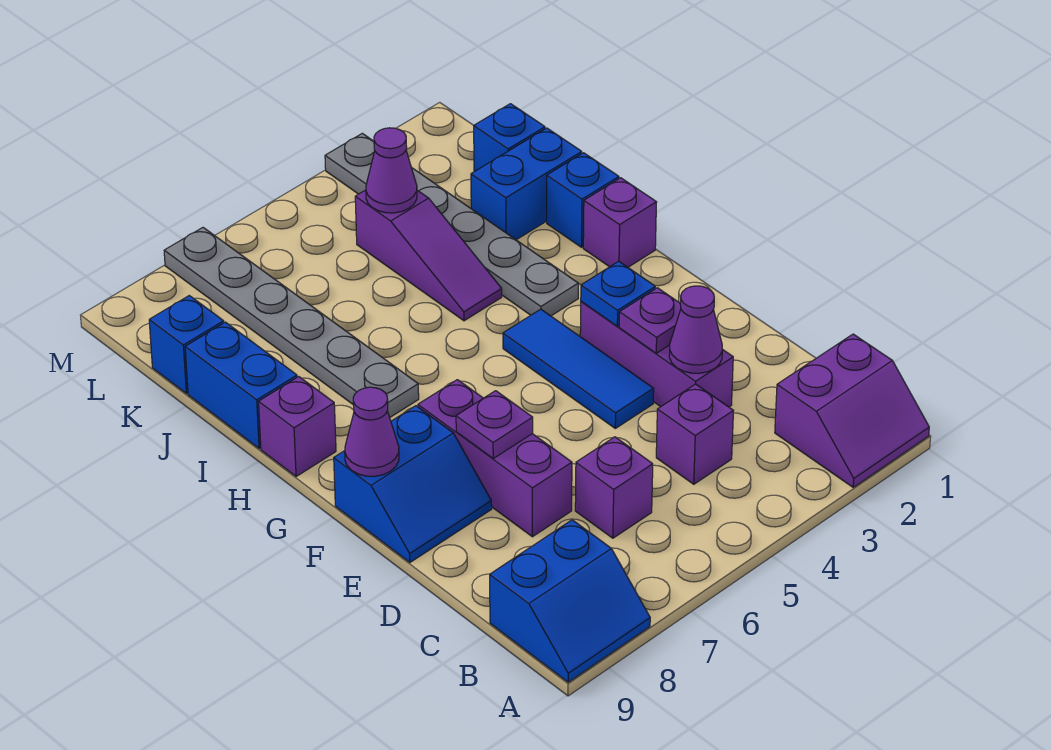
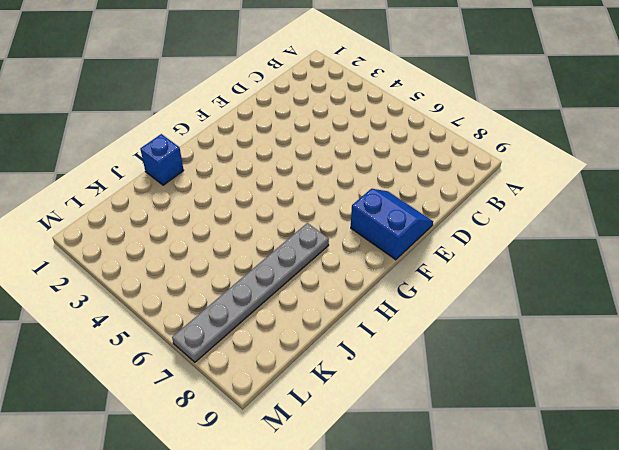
none -> purple 2x2 slope [775,334,929,487]
none -> blue 2x2 slope [490,520,650,682]
none -> purple 1x1 brick [656,384,733,484]

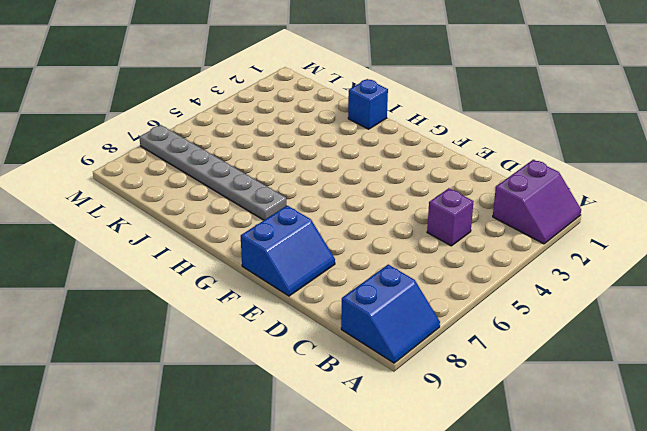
none -> purple 1x1 brick [575,437,653,538]
none -> purple 1x3 brick [580,302,733,407]
none -> purple 1x3 brick [418,380,572,537]

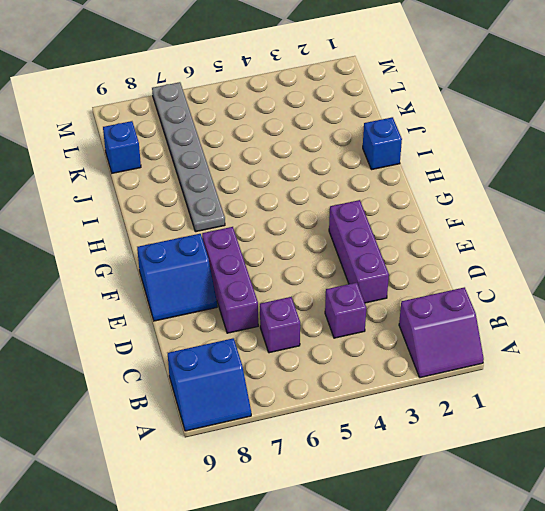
none -> blue 1x3 tile [503,309,654,428]
none -> purple 1x1 brick [583,178,657,267]
none -> grey 1x6 plate [325,133,578,316]

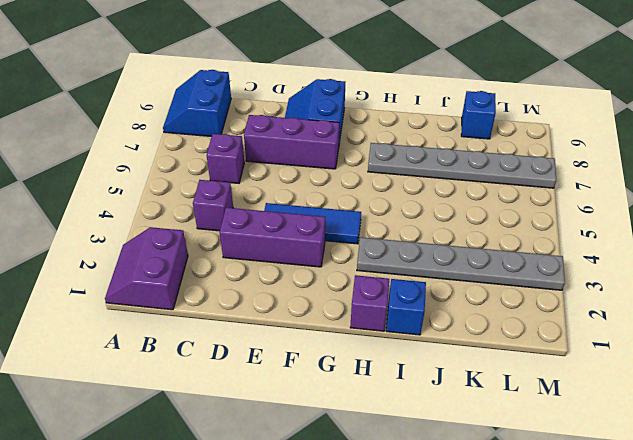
none -> purple 1x1 brick [259,377,336,477]
none -> purple 1x3 slope [355,190,502,321]
none -> blue 1x2 brick [185,322,297,449]

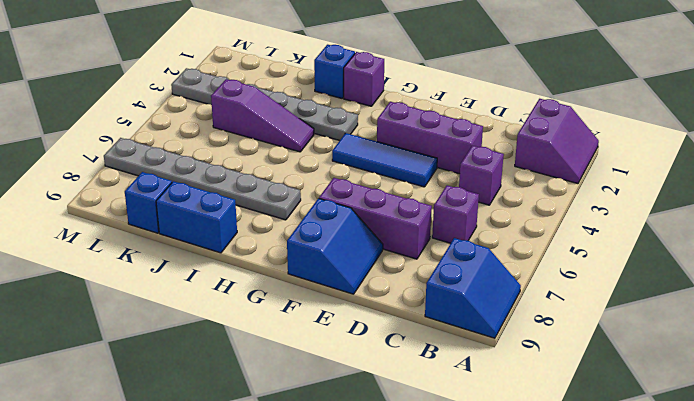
none -> purple 1x1 brick [259,377,336,477]
none -> blue 1x2 brick [471,128,582,240]
none -> blue 1x1 brick [474,104,545,172]

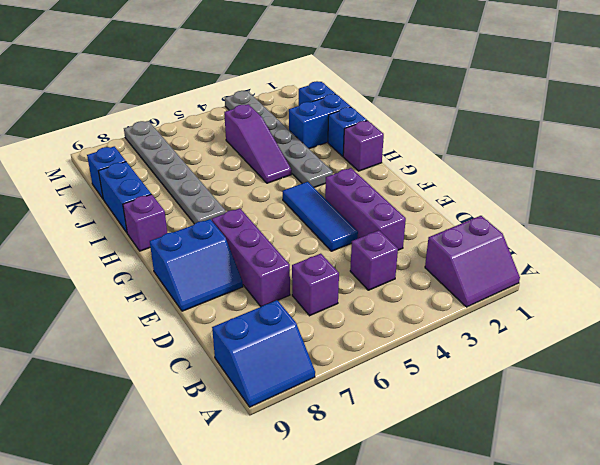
none -> purple 1x1 cone [669,286,722,373]
none -> purple 1x1 plate [619,288,681,353]
none -> purple 1x1 plate [456,391,533,458]

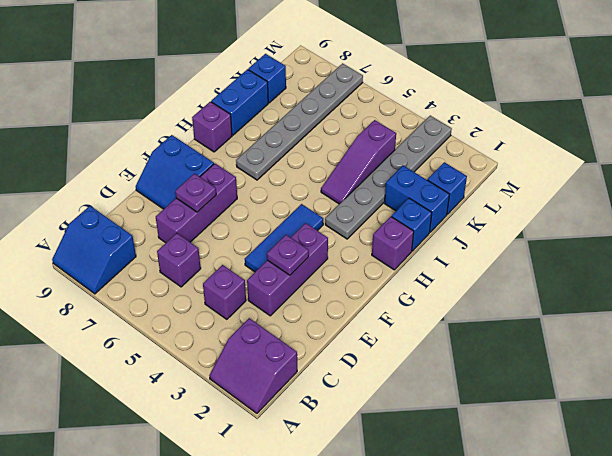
none -> purple 1x1 cone [669,286,722,373]
none -> blue 1x1 plate [581,261,655,326]
none -> purple 1x1 cone [345,387,399,476]

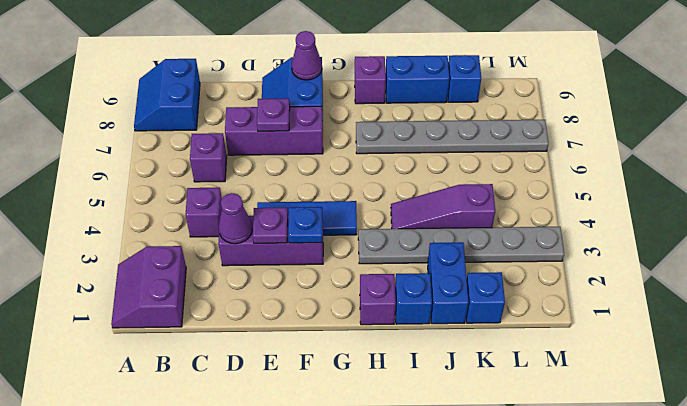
none -> purple 1x1 cone [366,128,417,213]

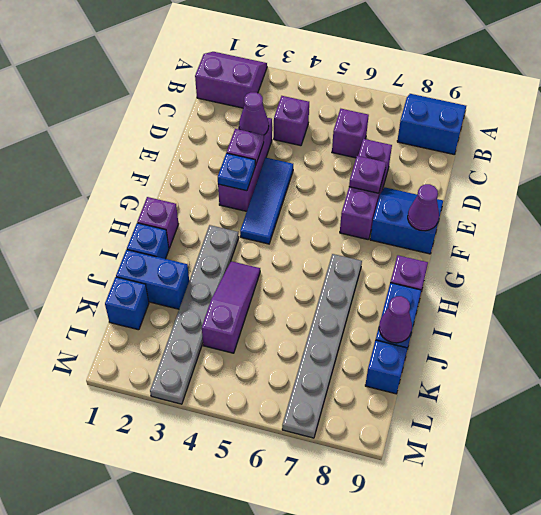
purple 1x1 cone [379,296,412,343] -> purple 1x1 cone moved to [366,128,417,213]

